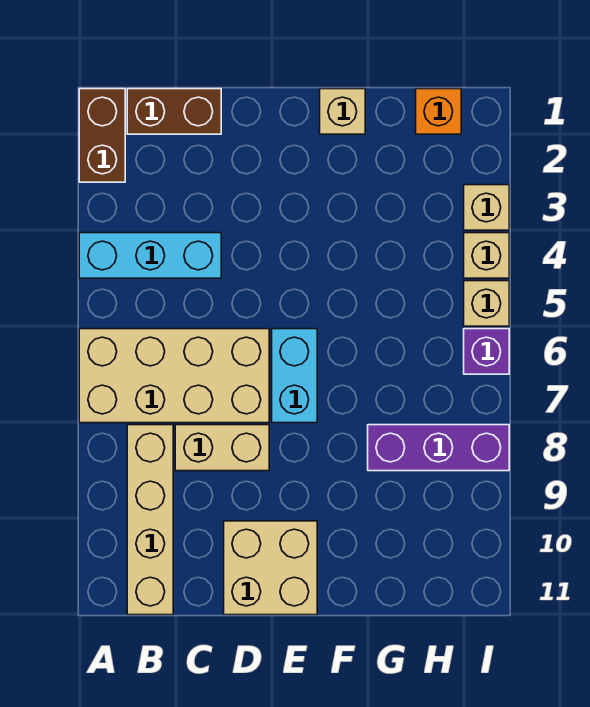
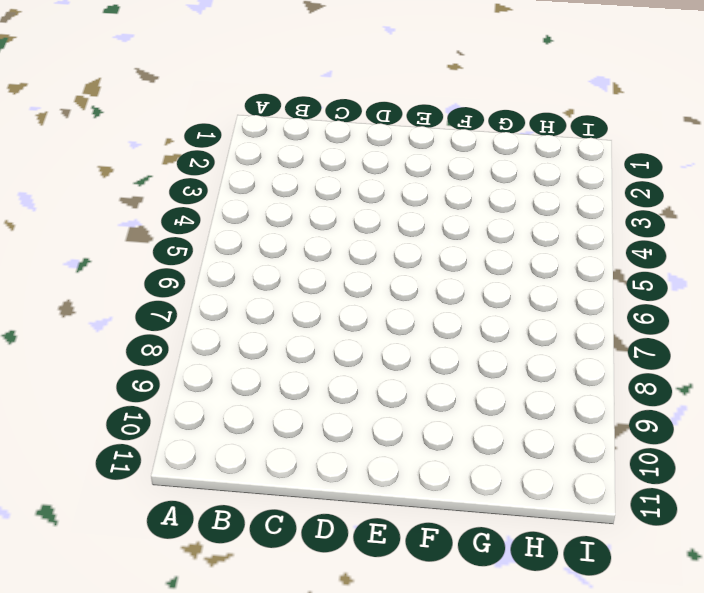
none -> brown 1x2 brick [79,89,125,182]
none -> cyan 1x3 brick [79,233,221,278]
none -> tan 2x4 brick [79,329,269,423]

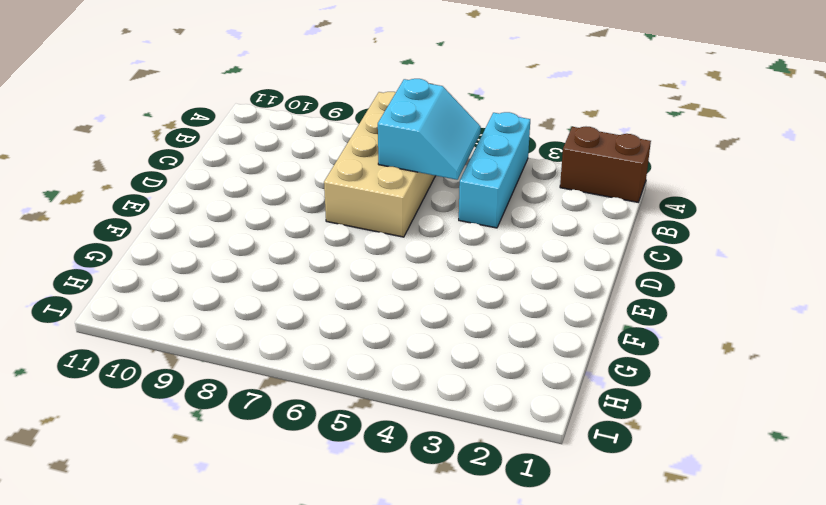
cyan 2x2 slope [378,79,481,180] -> none
none -> brown 1x2 brick [127,89,221,134]
none -> tan 1x4 brick [127,425,173,615]
none -> tan 1x2 brick [175,425,269,471]

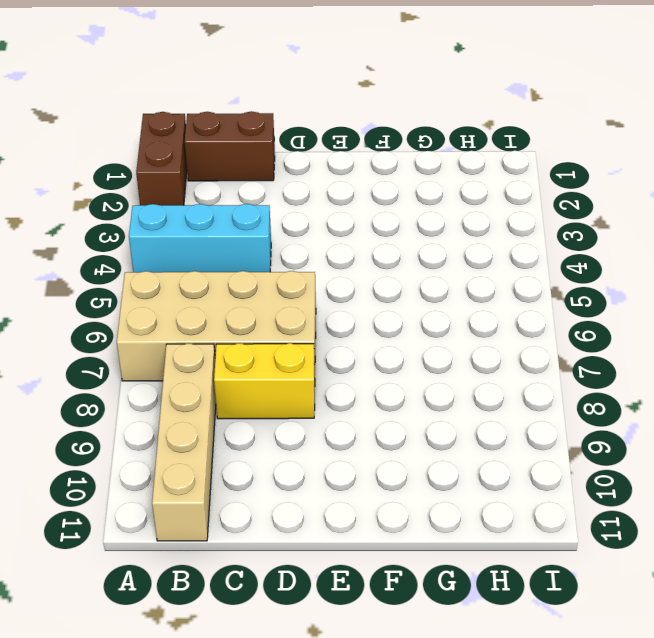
yellow 1x2 brick [214,343,315,419] -> tan 1x2 brick [175,425,269,471]
none -> tan 2x2 brick [224,521,317,615]
none -> cyan 1x2 brick [272,329,317,423]
none -> tan 1x1 brick [320,89,365,134]

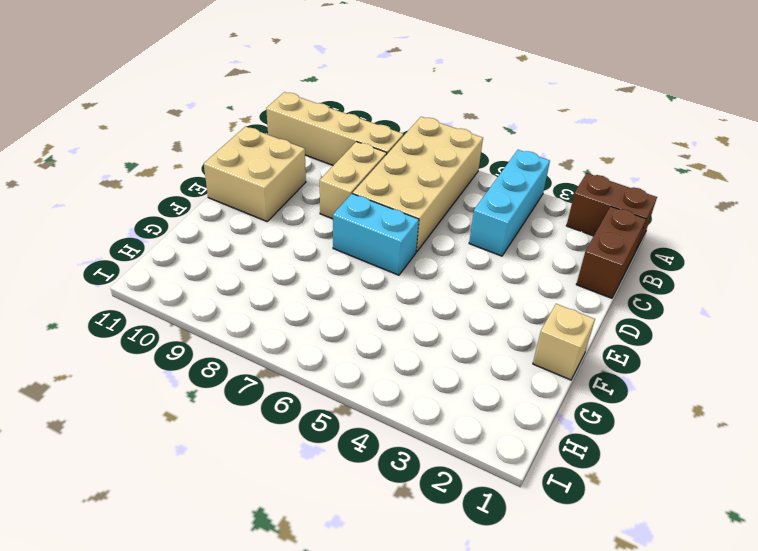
none -> purple 1x3 brick [368,425,509,471]
none -> orange 1x1 brick [416,89,461,134]
none -> tan 1x1 brick [464,185,509,230]

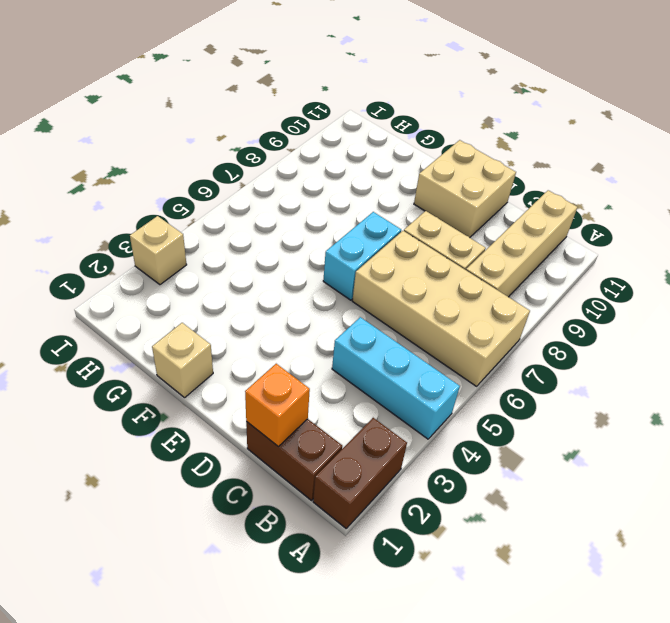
orange 1x1 brick [245,364,310,446] -> orange 1x1 brick moved to [416,89,461,134]
none -> purple 1x3 brick [368,425,509,471]
none -> tan 1x1 brick [464,233,509,278]
none -> tan 1x1 brick [464,281,509,326]

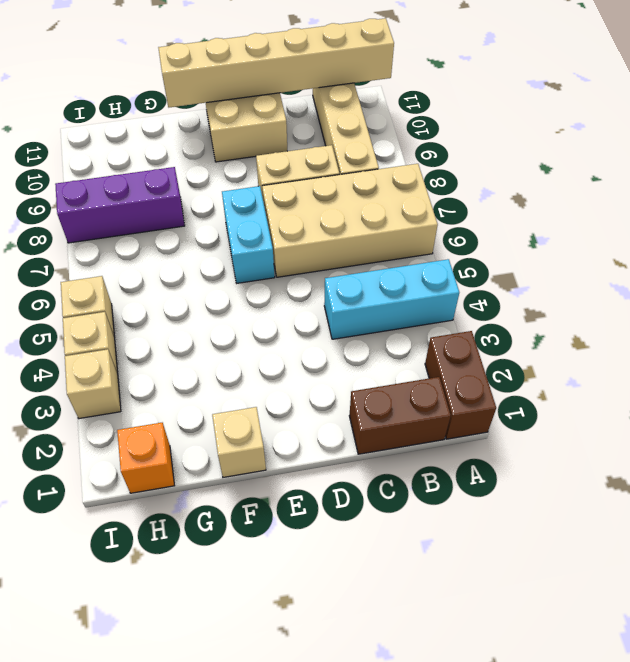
tan 1x6 brick [158,18,394,107] -> none
none -> purple 1x1 brick [464,329,509,374]

